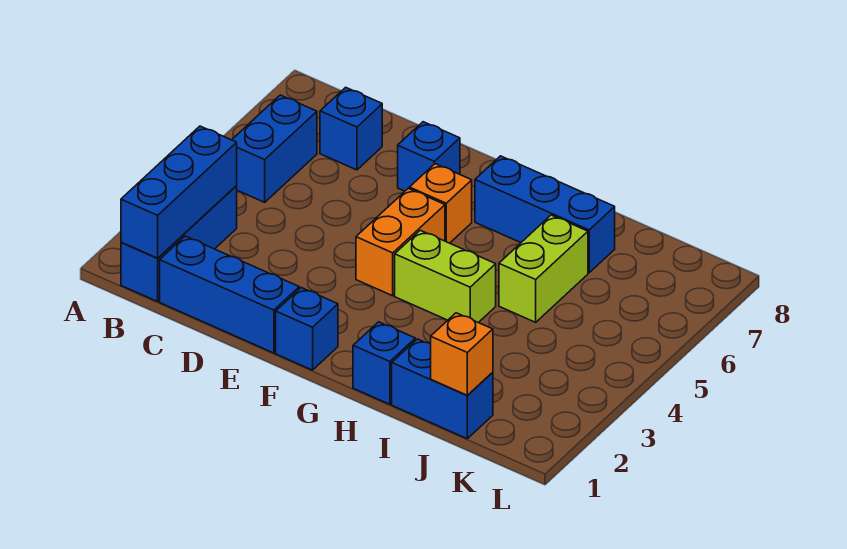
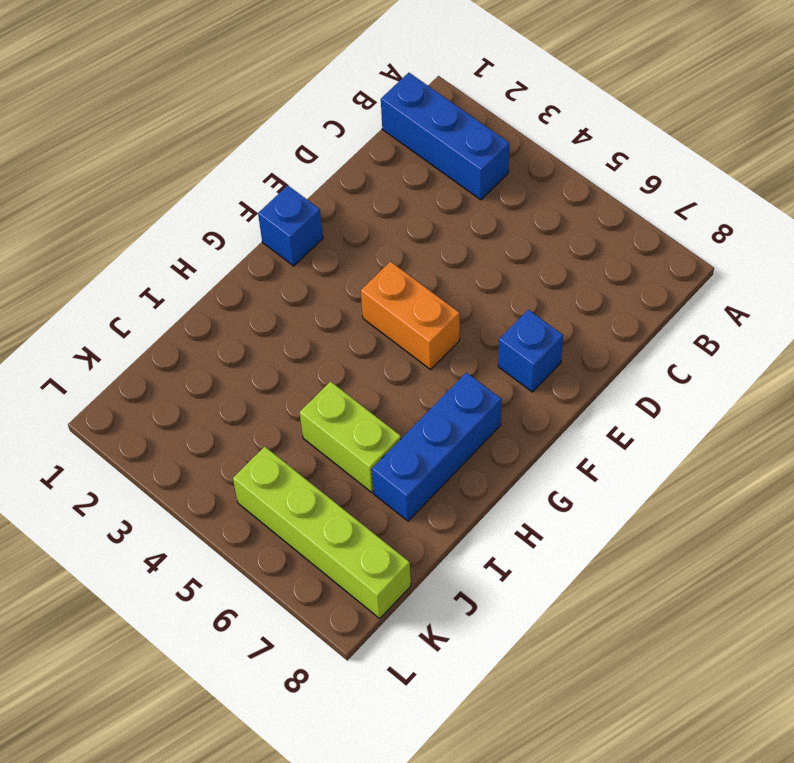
lime 1x4 brick [233,447,411,618] -> none
none -> blue 1x2 brick [232,95,317,202]
none -> blue 1x3 brick [160,236,299,353]
none -> blue 1x1 brick [320,87,382,170]

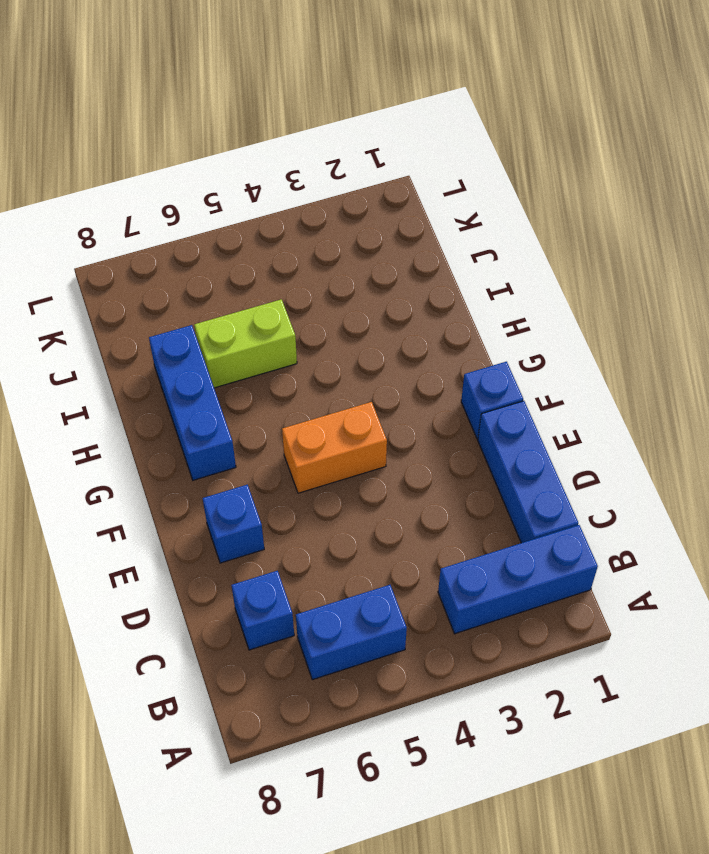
none -> orange 1x1 brick [409,164,472,243]
none -> lime 1x2 brick [395,230,496,323]
none -> blue 1x1 brick [353,322,415,404]

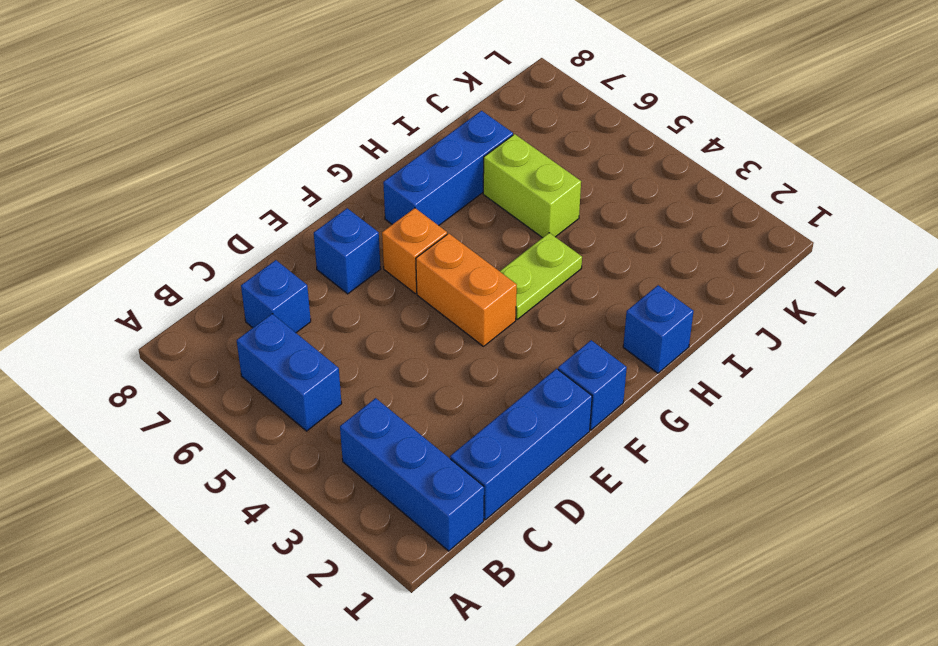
lime 1x2 plate [500,233,582,319] -> lime 1x2 brick [395,230,496,323]
none -> blue 1x2 brick [392,339,493,439]
none -> blue 1x3 brick [121,126,237,258]
none -> orange 1x1 brick [431,313,493,395]

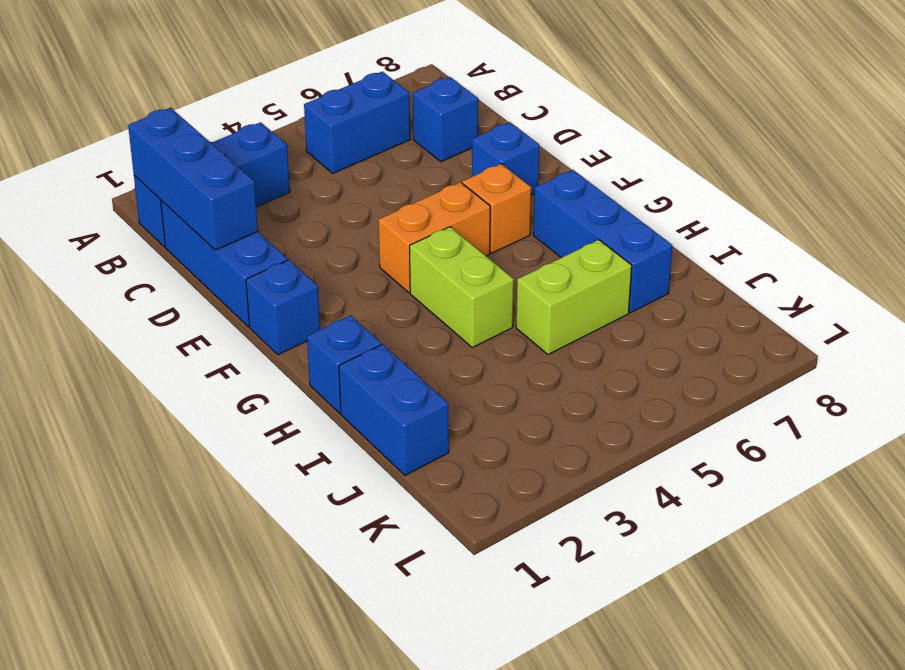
blue 1x3 brick [128,108,258,250] -> blue 1x3 brick turned to [121,126,237,258]
none -> orange 1x1 brick [431,313,493,395]

